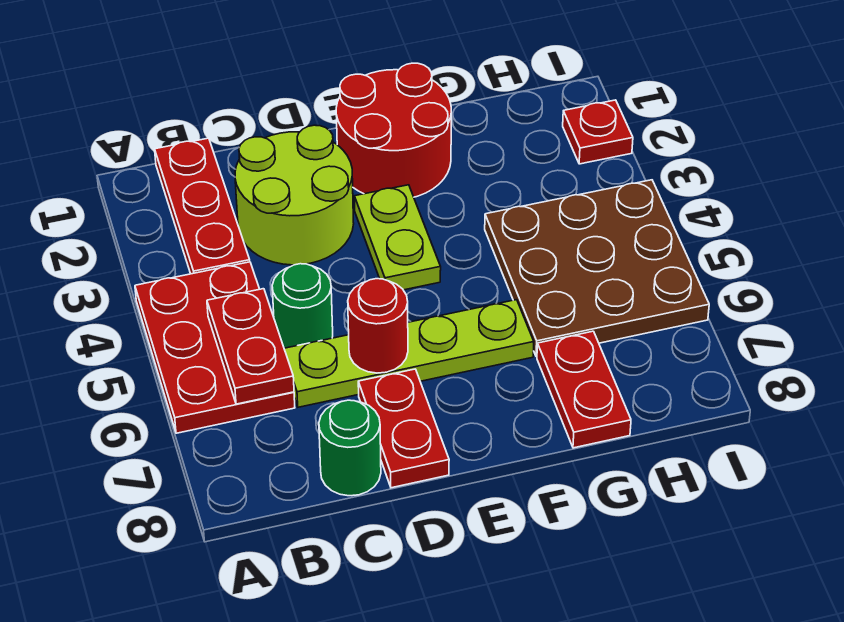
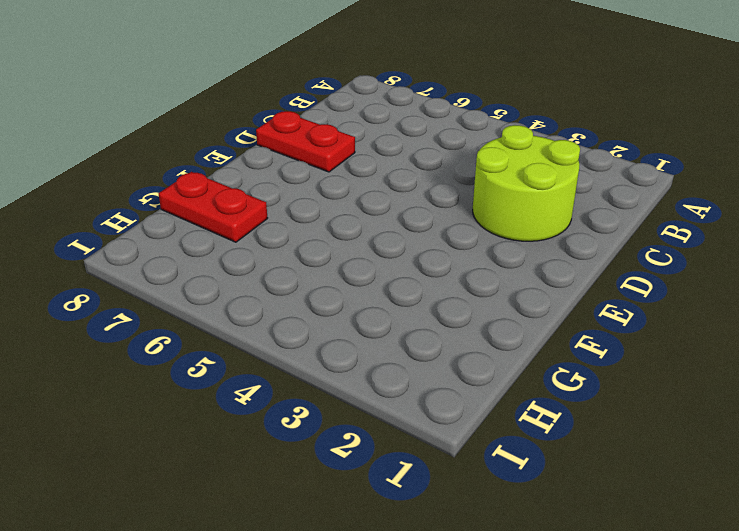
none -> red 2x3 plate [135,262,295,433]
none -> red 1x3 plate [155,138,250,274]
none -> green 1x1 round brick [272,264,333,348]

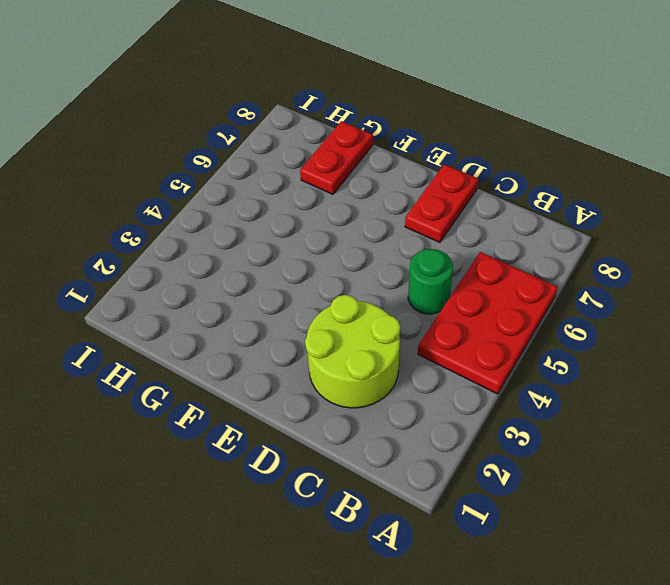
none -> red 1x3 plate [155,138,250,274]
none -> lime 1x4 plate [284,300,534,407]
none -> green 1x1 round brick [319,400,381,496]

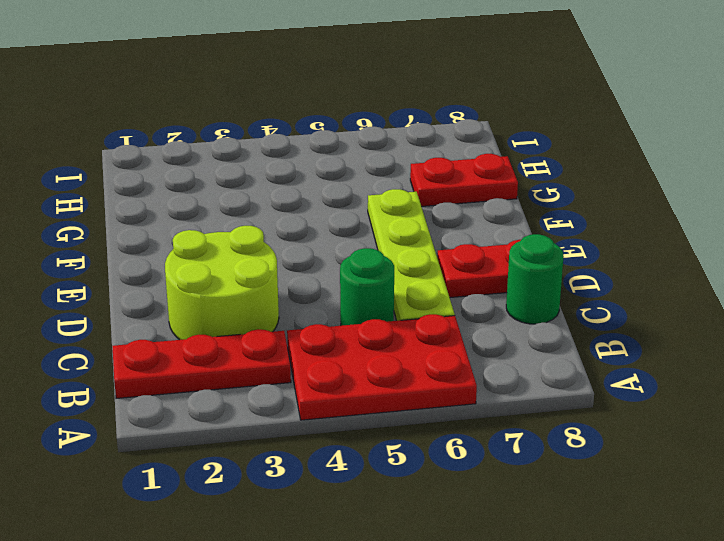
none -> red 2x2 round brick [336,63,451,197]
none -> lime 1x2 plate [354,185,441,290]
none -> brown 3x3 plate [485,180,709,357]

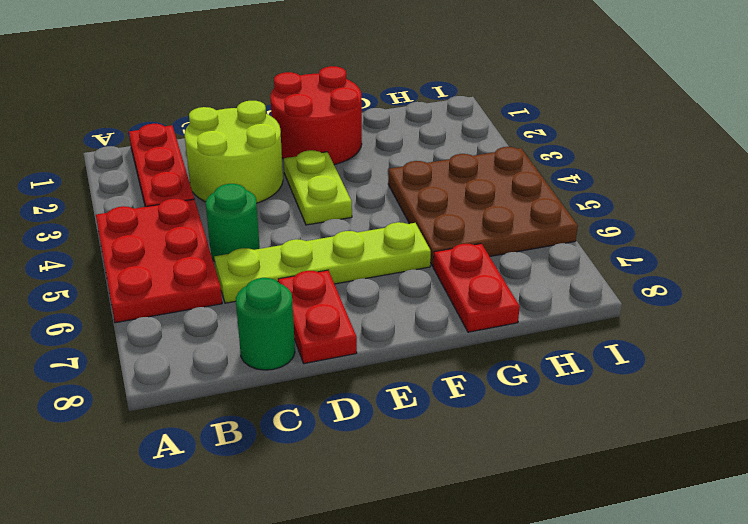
none -> red 1x1 plate [563,100,633,164]
none -> red 1x2 plate [207,289,294,404]
none -> red 1x1 round brick [348,279,408,373]

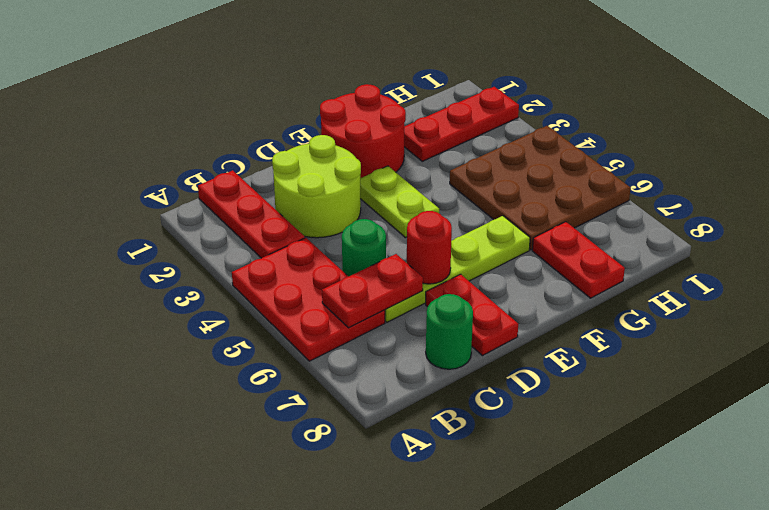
red 1x2 plate [322,254,423,328] -> red 1x2 plate turned to [207,289,294,404]
red 1x3 plate [404,87,519,161] -> red 1x1 plate [563,100,633,164]

